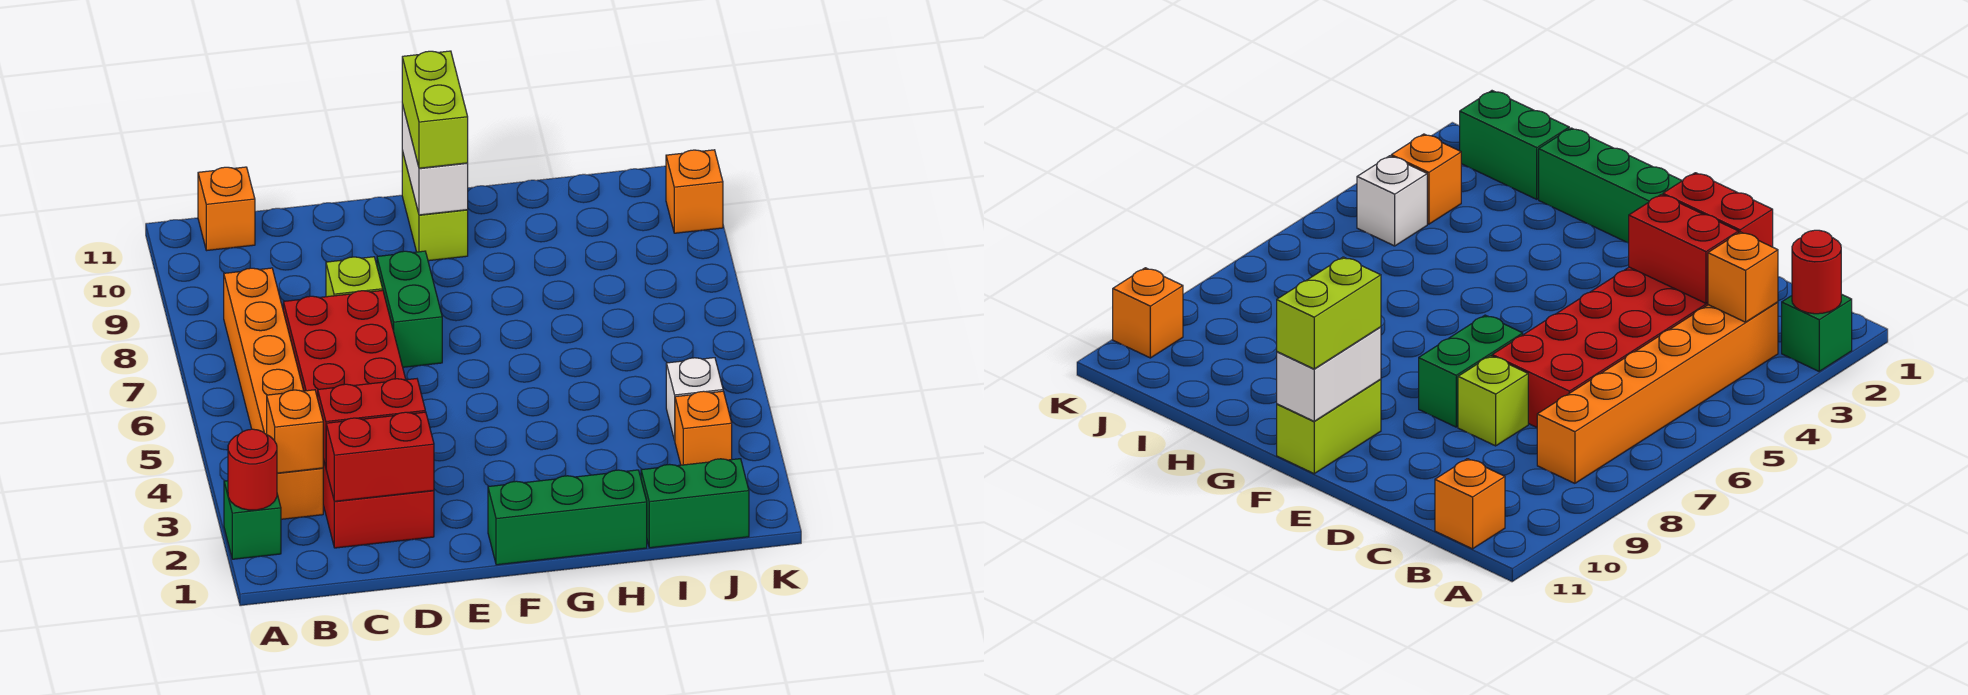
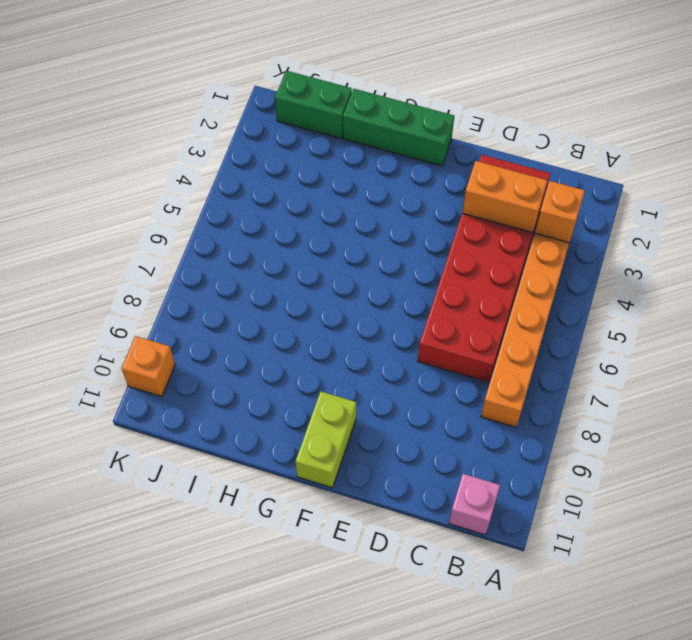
pink 1x1 brick [449,474,500,535] -> orange 1x1 brick [198,167,255,251]
orange 1x2 brick [462,161,548,233] -> red 1x2 brick [318,379,425,467]
none -> green 1x1 brick [224,481,281,559]
none -> lime 1x1 brick [326,257,383,297]
none -> green 1x2 brick [377,251,442,367]

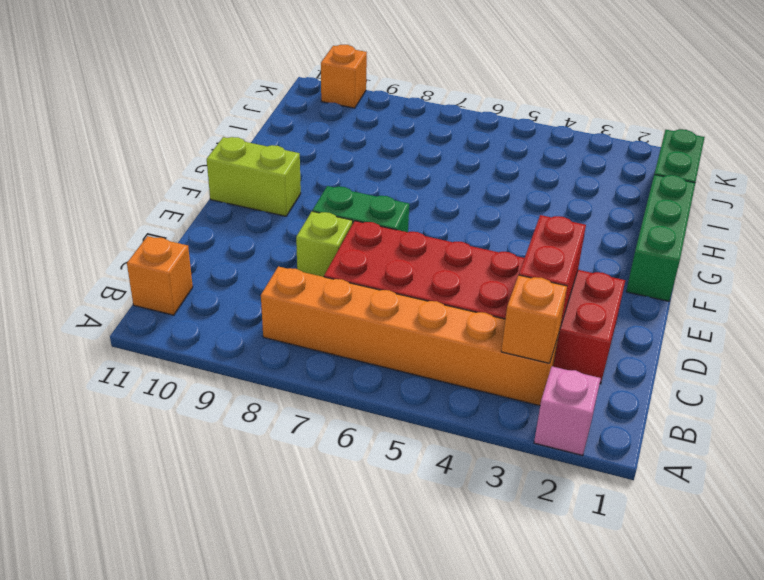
pink 1x1 brick [534,366,601,456] -> green 1x1 brick [224,481,281,559]
none -> orange 1x1 brick [675,391,732,465]
none -> white 1x1 brick [666,358,723,440]
none -> red 1x1 round brick [228,429,277,510]

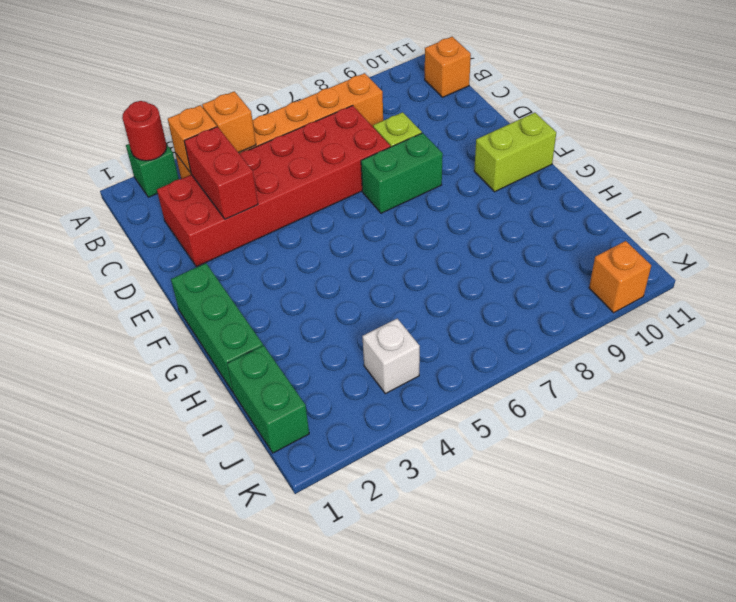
orange 1x1 brick [202,91,256,153] -> orange 1x1 brick moved to [675,391,732,465]
none -> red 1x2 brick [326,412,434,501]
none -> white 1x2 brick [402,104,468,215]
none -> lime 1x2 brick [402,51,468,168]

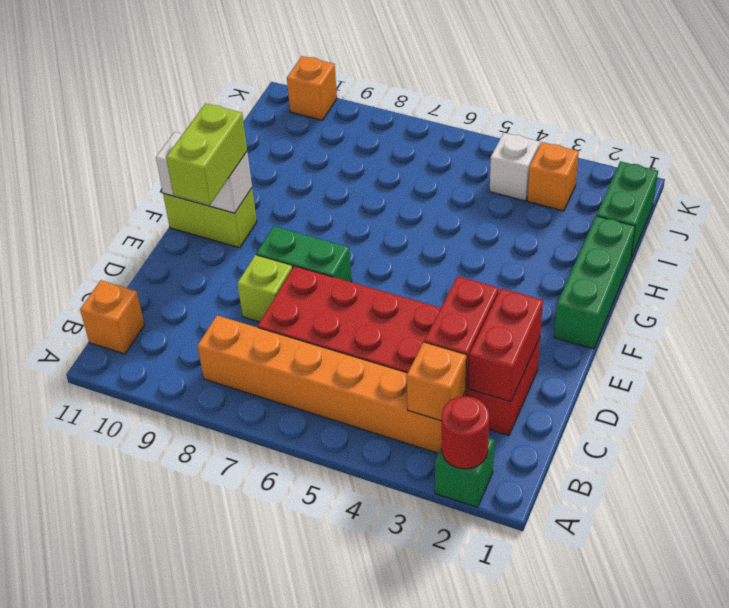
lime 1x2 brick [166,103,247,205] -> lime 1x2 brick turned to [402,51,468,168]

